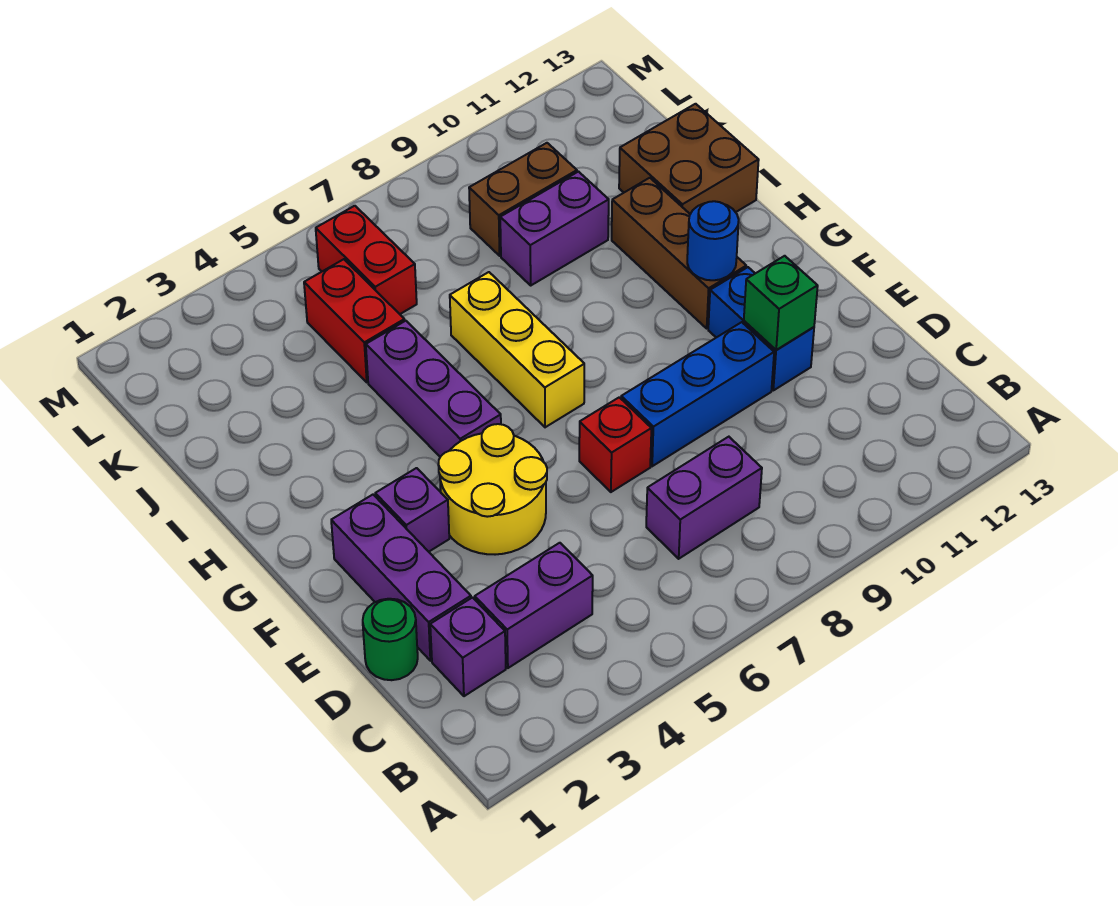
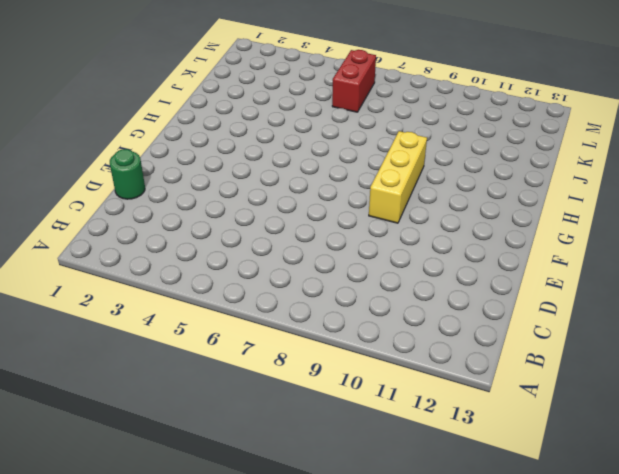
yellow 1x3 brick [369,131,427,223] -> yellow 1x3 brick moved to [450,272,584,427]
none -> purple 1x1 brick [430,598,506,696]
none -> purple 1x2 brick [475,543,593,668]
none -> purple 1x2 brick [646,437,762,559]

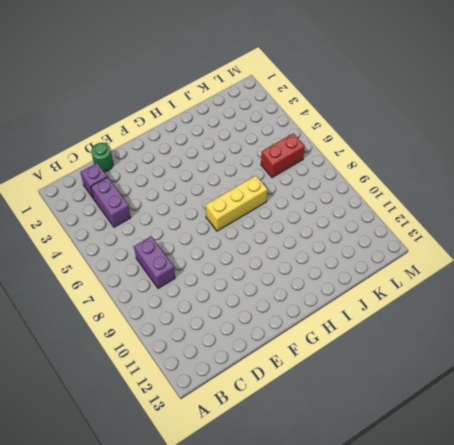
none -> purple 1x3 brick [331,495,471,661]
none -> yellow 2x2 round brick [438,424,547,555]
none -> red 1x1 brick [579,397,651,492]

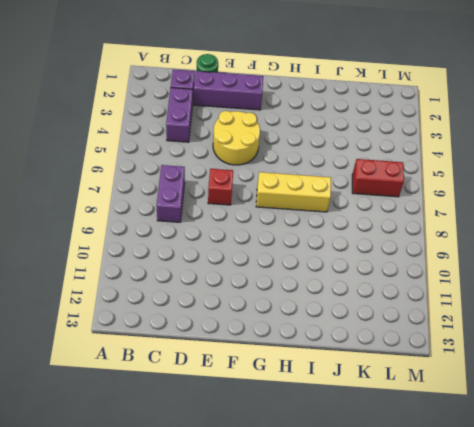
none -> blue 1x3 brick [621,322,774,466]
none -> blue 1x2 brick [708,267,814,390]
none -> purple 1x1 brick [375,468,449,552]

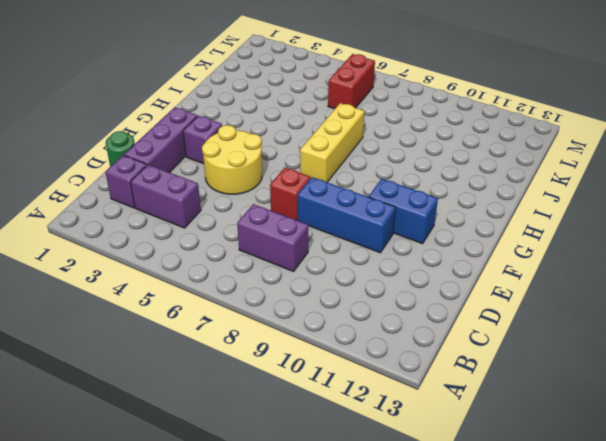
blue 1x2 brick [369,179,438,244] -> blue 1x2 brick turned to [708,267,814,390]
none -> purple 1x3 brick [366,321,501,457]
none -> brown 1x3 brick [612,178,746,328]
none -> brown 2x2 brick [619,104,759,214]

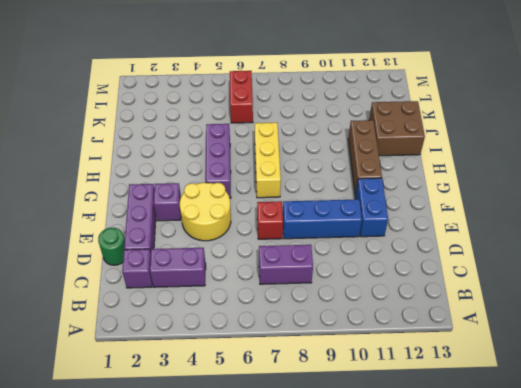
none -> red 1x2 brick [304,259,405,382]
none -> purple 1x2 brick [500,172,609,285]
none -> brown 1x2 brick [469,143,577,256]

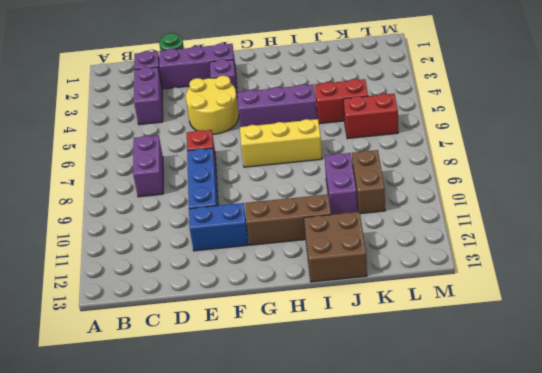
none -> green 1x1 brick [744,256,818,350]
none -> blue 1x1 round brick [687,201,739,280]

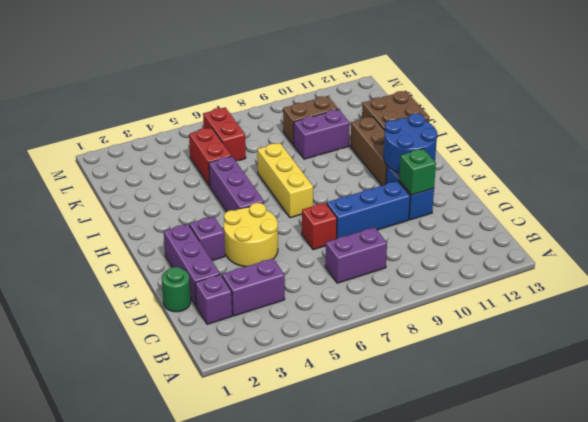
blue 2x2 round brick [384,113,437,173] -> blue 1x1 round brick [687,201,739,280]

